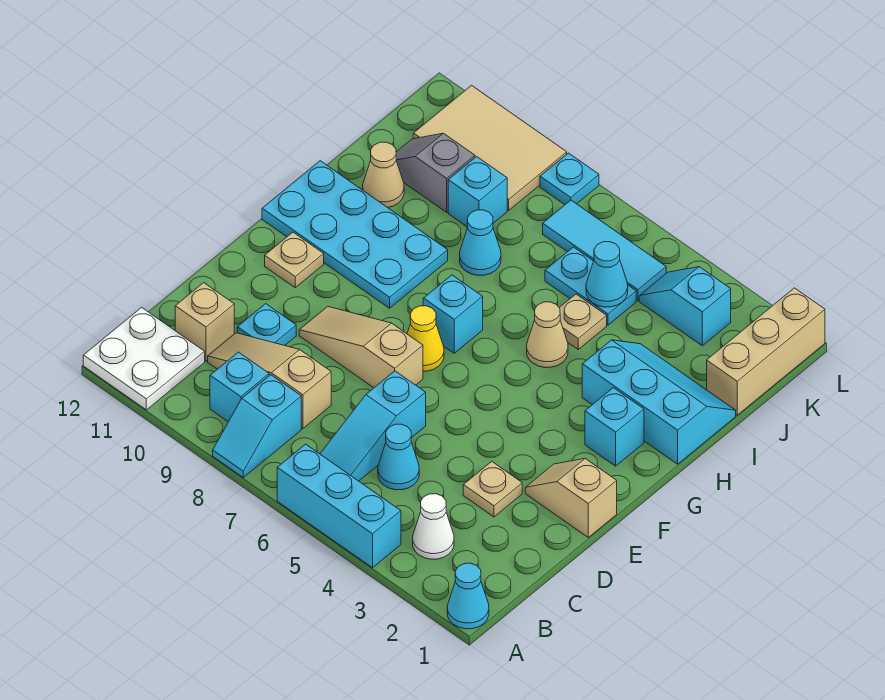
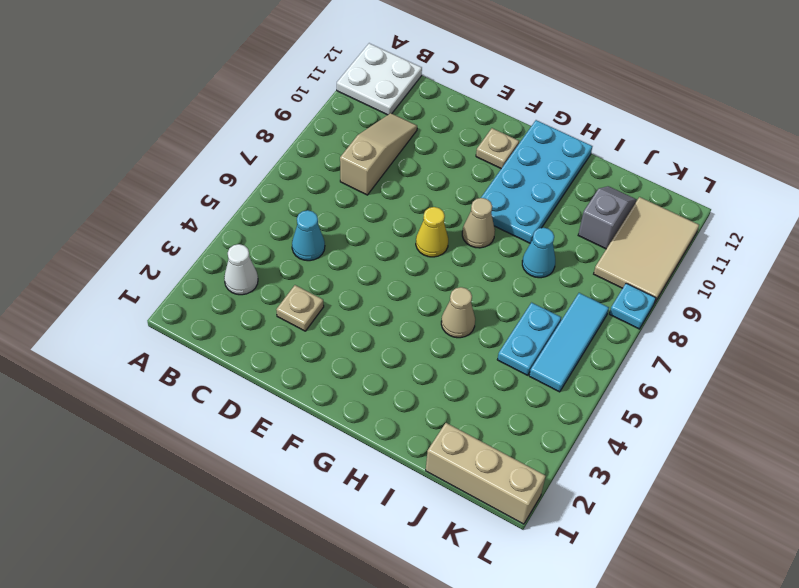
tan 1x1 cone [462,198,495,248] -> tan 1x1 cone moved to [363,142,404,208]
none -> cyan 1x1 cone [447,563,489,629]
none -> cyan 1x3 brick [277,444,401,568]
none -> cyan 1x2 slope [213,375,301,477]
none -> cyan 1x3 slope [320,371,426,481]

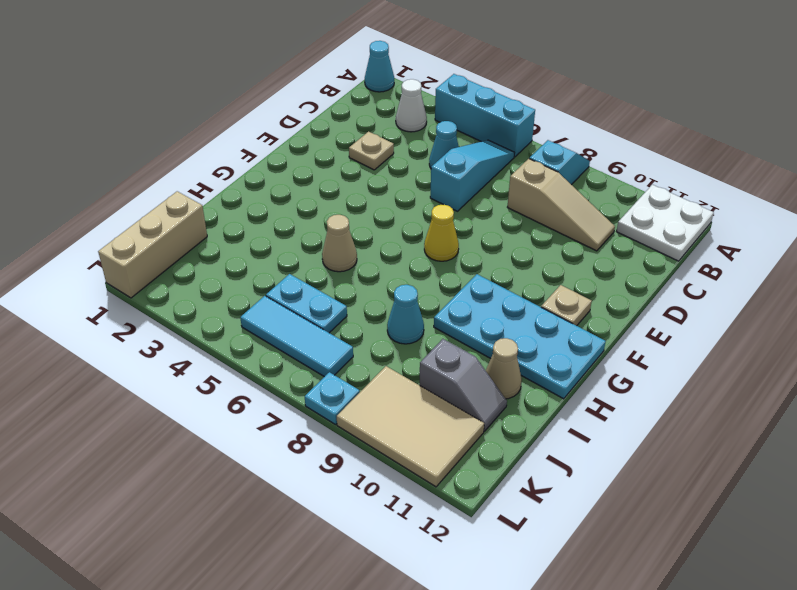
none -> cyan 1x1 brick [210,352,269,422]
none -> tan 1x1 brick [175,283,234,361]
none -> cyan 1x1 plate [237,304,296,346]
none -> tan 1x2 slope [525,459,617,537]

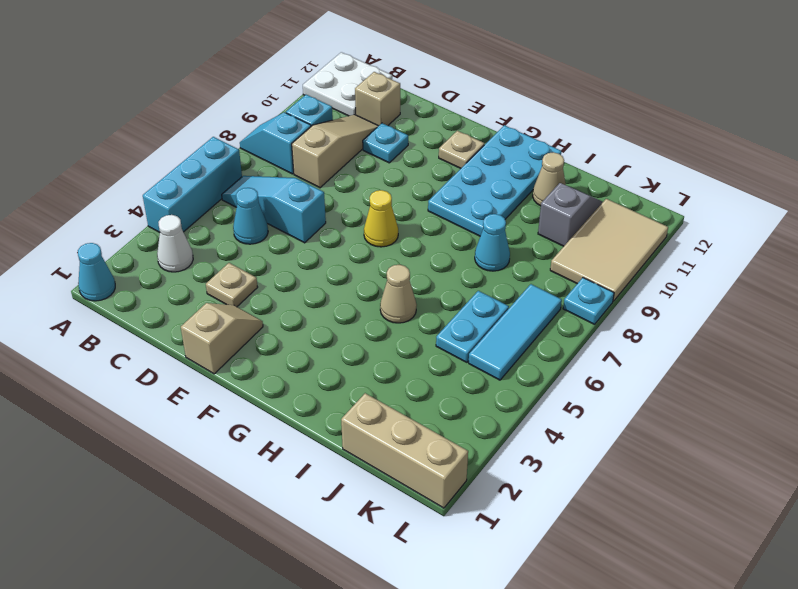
none -> tan 1x3 slope [299,307,423,388]
none -> cyan 1x1 brick [585,388,644,466]
none -> cyan 1x1 brick [423,275,483,353]
none -> cyan 2x3 slope [582,340,736,464]

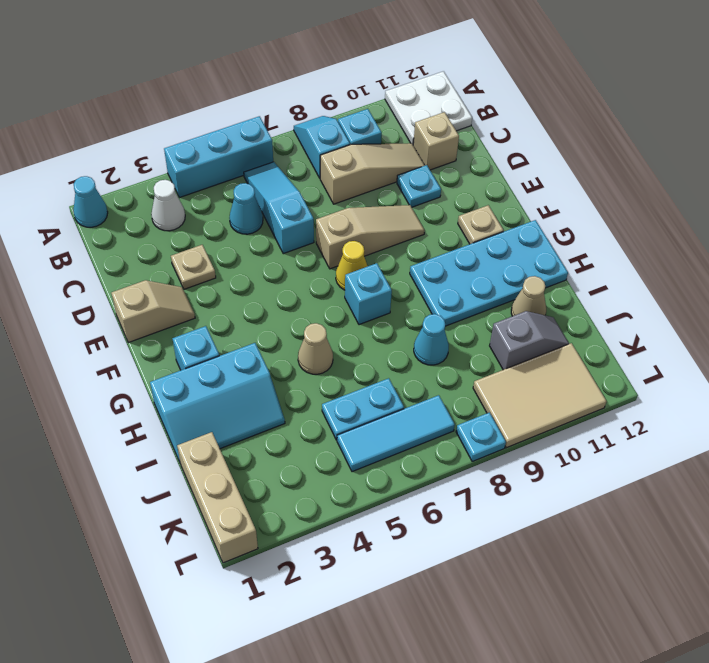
none -> tan 1x1 plate [559,294,607,349]
none -> cyan 1x1 brick [448,157,507,227]
none -> cyan 1x2 slope [639,267,731,346]
none -> cyan 1x1 cone [586,242,628,307]

